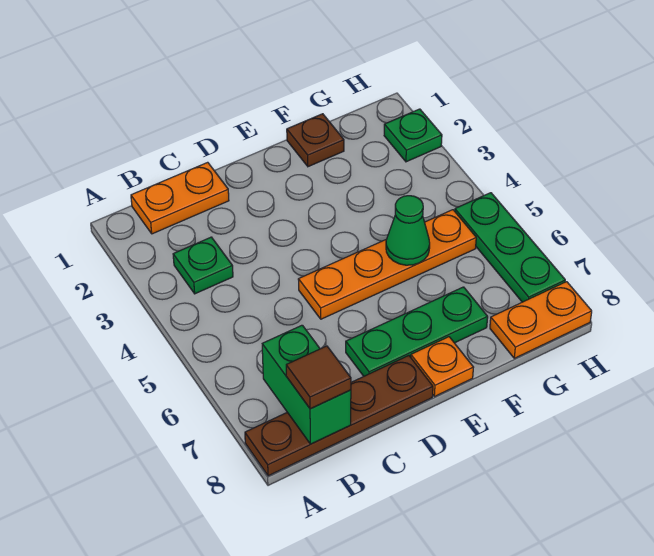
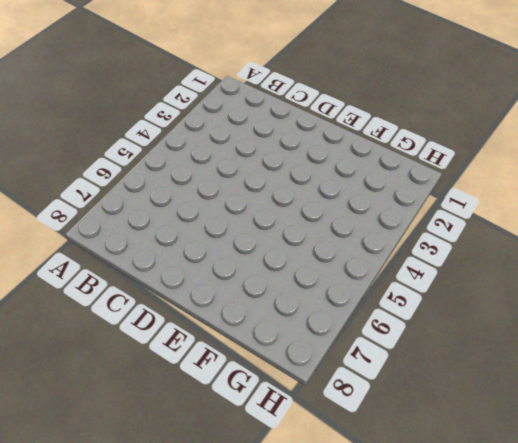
none -> brown 1x4 plate [245,356,433,476]
none -> orange 1x2 plate [131,162,229,234]
none -> green 1x1 plate [173,237,233,294]

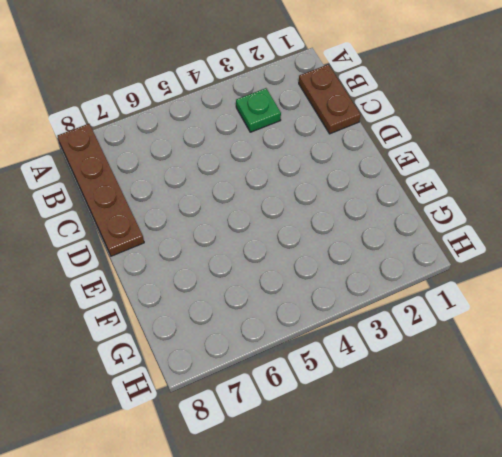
brown 1x2 plate [299,64,360,134] -> orange 1x2 plate [131,162,229,234]
none -> orange 1x4 plate [298,210,476,319]
none -> green 1x3 plate [346,287,488,376]
none -> orange 1x1 plate [411,337,474,396]

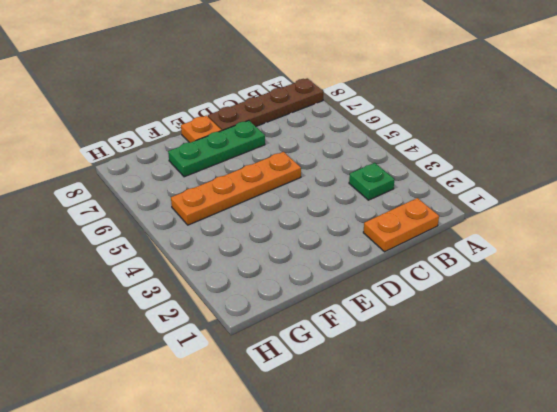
none -> brown 1x1 plate [287,114,344,167]
none -> orange 1x2 plate [490,282,592,358]
none -> green 1x1 plate [384,109,442,162]

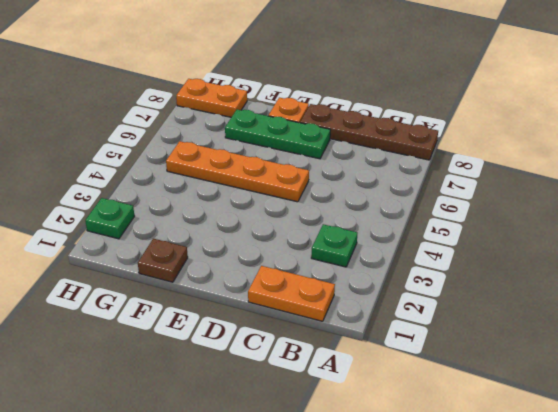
none -> green 1x3 plate [455,193,565,302]
none -> green 1x2 brick [262,325,351,444]
none -> green 1x1 cone [386,196,430,265]

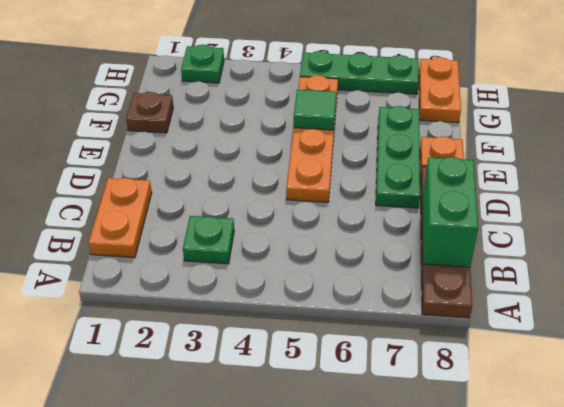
green 1x2 brick [423,157,478,267] -> green 1x2 brick turned to [262,325,351,444]
green 1x1 tile [294,89,337,130] -> green 1x1 cone [386,196,430,265]
none -> brown 1x1 tile [286,346,351,409]

